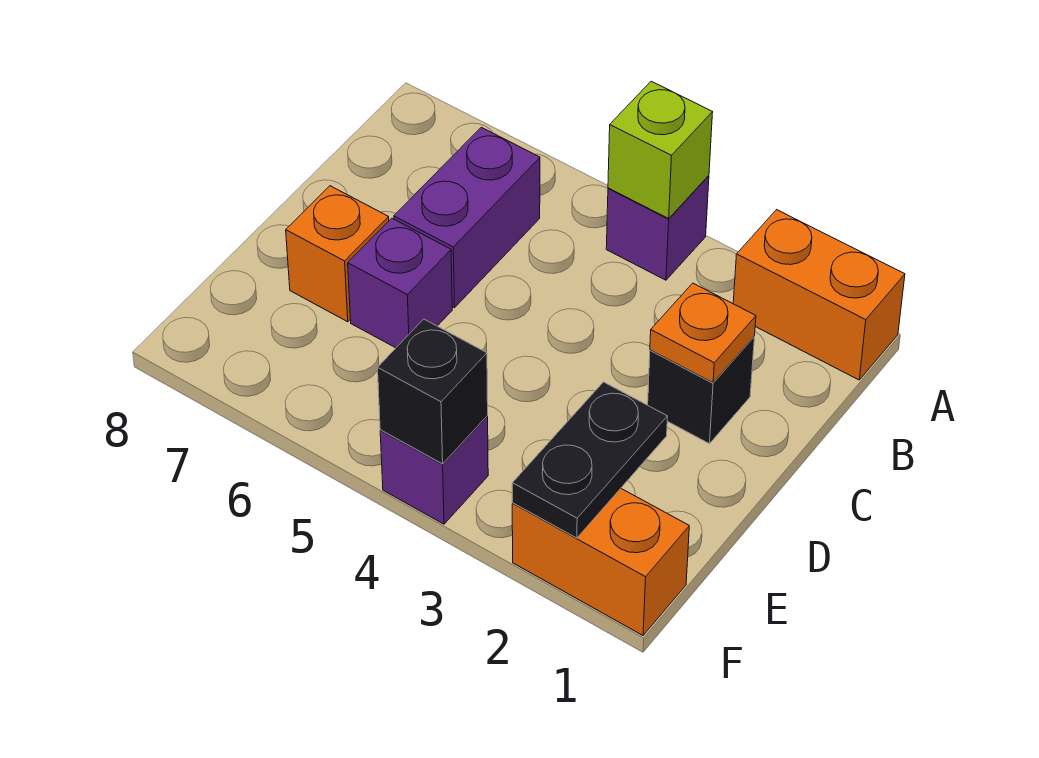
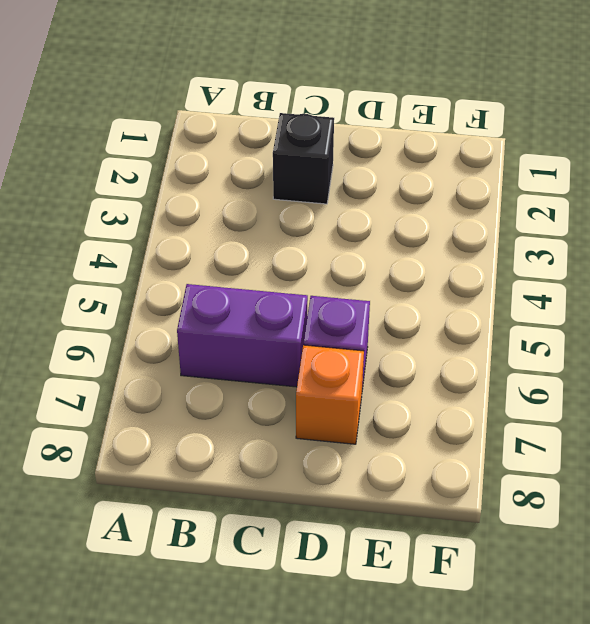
none -> orange 1x2 brick [733,210,905,380]
none -> purple 1x1 brick [606,176,709,280]
none -> orange 1x2 brick [512,489,689,635]

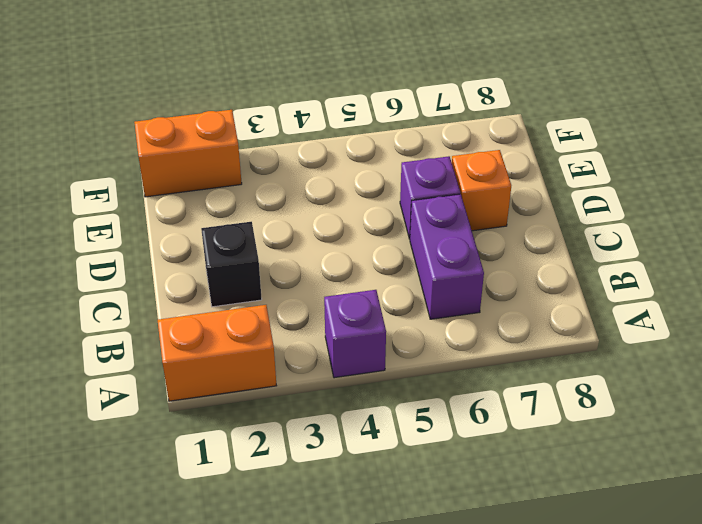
none -> purple 1x1 brick [380,416,488,524]
none -> lime 1x1 brick [608,81,713,219]
none -> orange 1x1 plate [650,283,756,383]

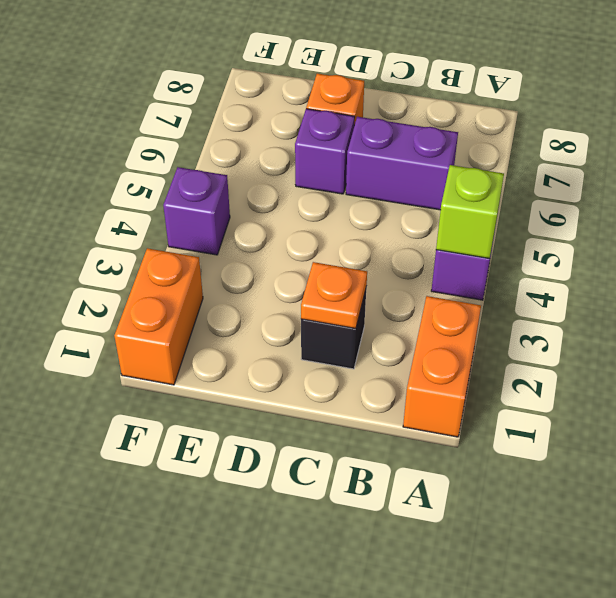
none -> black 1x2 plate [512,382,668,538]
none -> black 1x1 brick [378,319,488,464]

